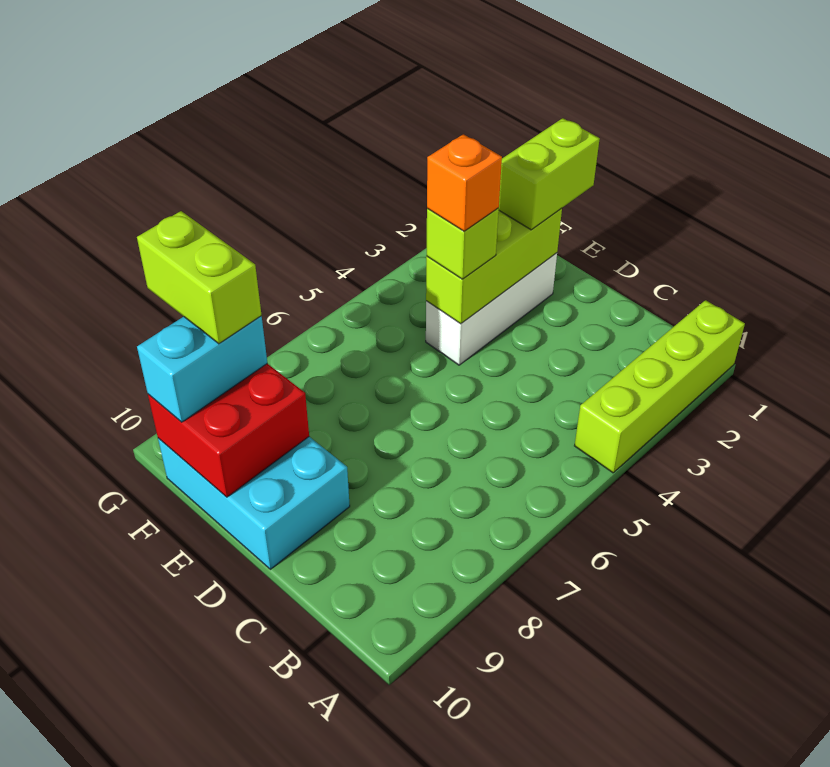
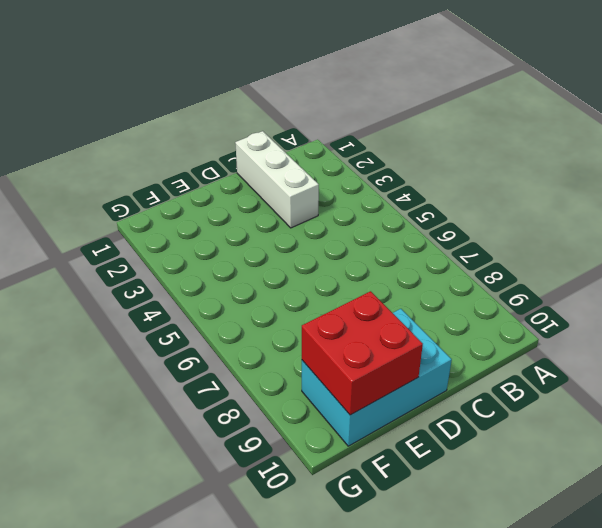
white 1x3 brick [235,131,319,228] -> white 1x3 brick moved to [426,253,557,365]
none -> lime 1x4 brick [575,300,745,473]
none -> lime 1x3 brick [426,208,562,324]

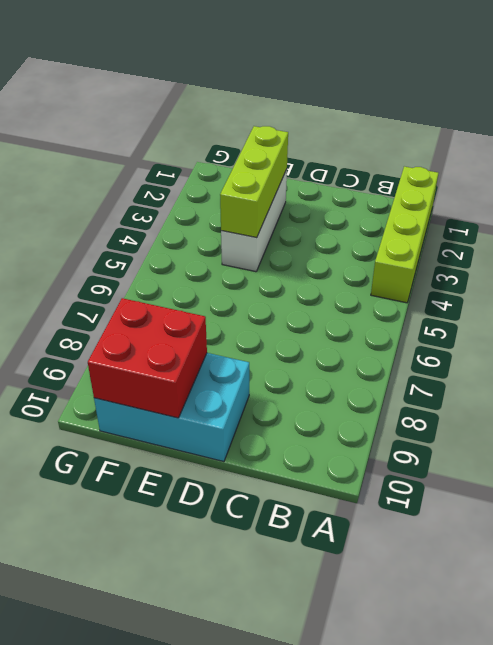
none -> lime 1x2 brick [499,118,600,230]
none -> lime 1x1 brick [427,208,499,279]

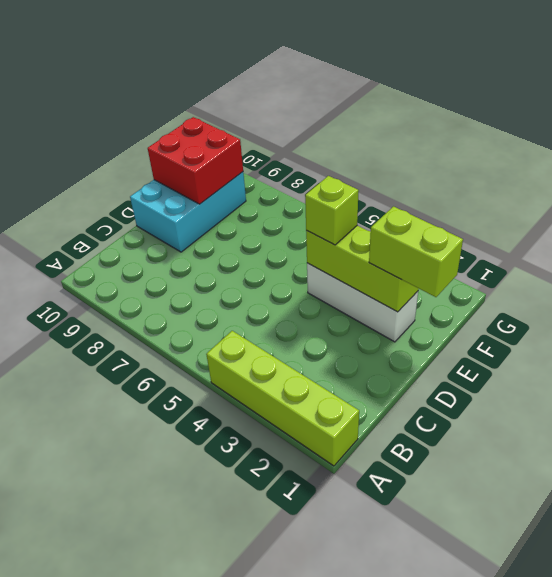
none -> cyan 1x2 brick [137,316,267,422]
none -> orange 1x1 brick [427,134,502,231]

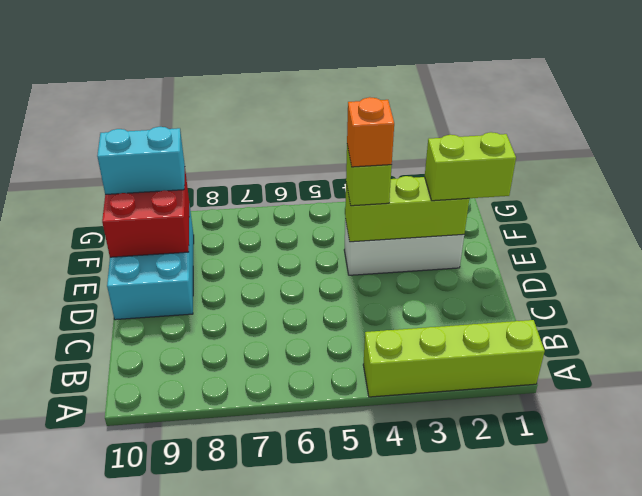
none -> lime 1x2 brick [137,211,262,344]

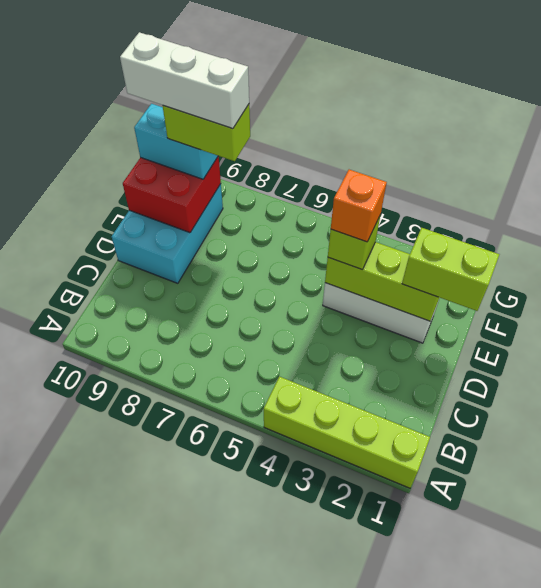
lime 1x2 brick [163,104,250,161] -> lime 1x2 brick turned to [137,211,262,344]
white 1x3 brick [120,32,249,129] -> none

